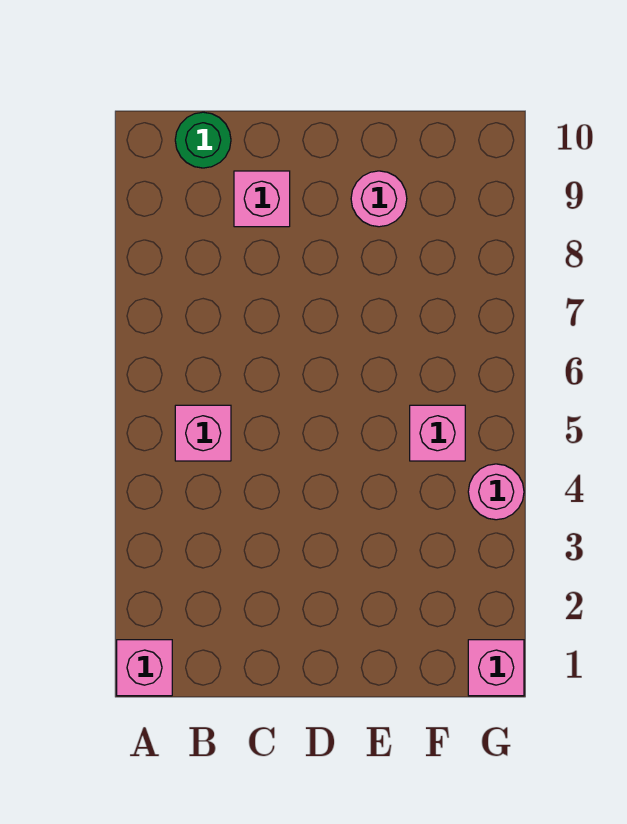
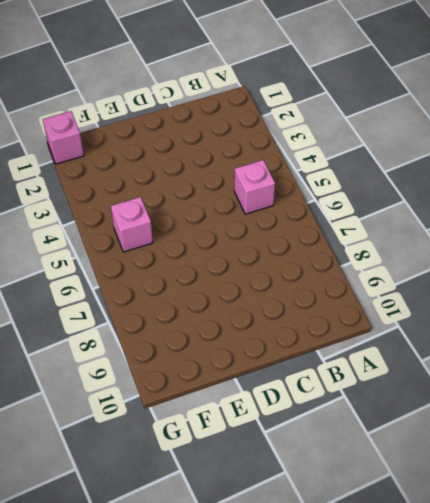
none -> pink 1x1 brick [117,640,172,696]
none -> green 1x1 round brick [175,112,231,168]

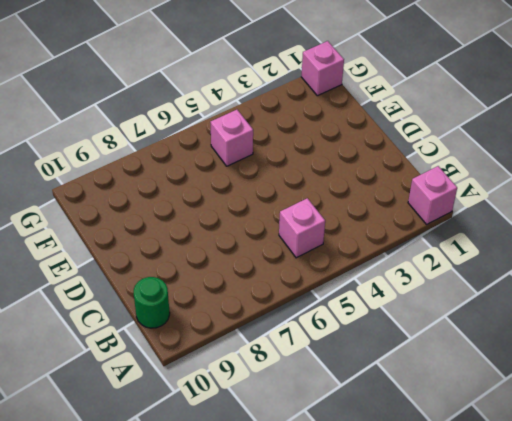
none -> pink 1x1 brick [234,171,290,227]
none -> pink 1x1 round brick [351,171,407,227]

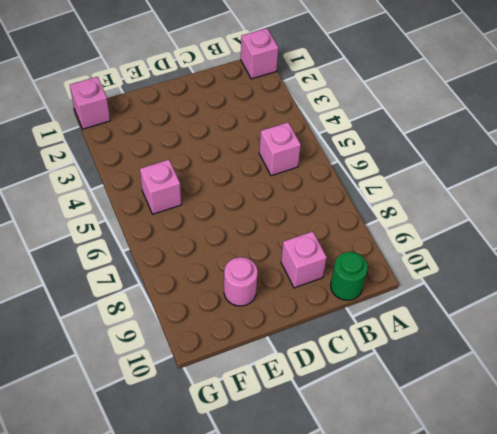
none -> pink 1x1 round brick [468,464,524,520]

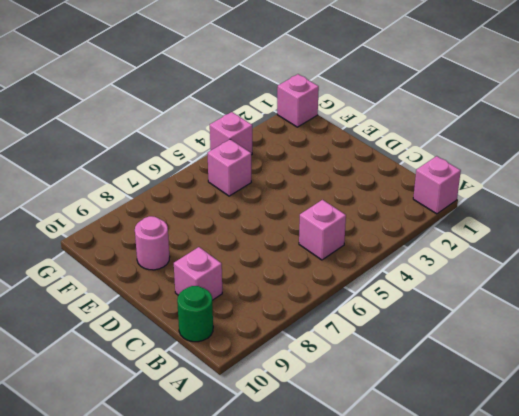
pink 1x1 brick [210,112,252,155] -> pink 1x1 round brick [468,464,524,520]

